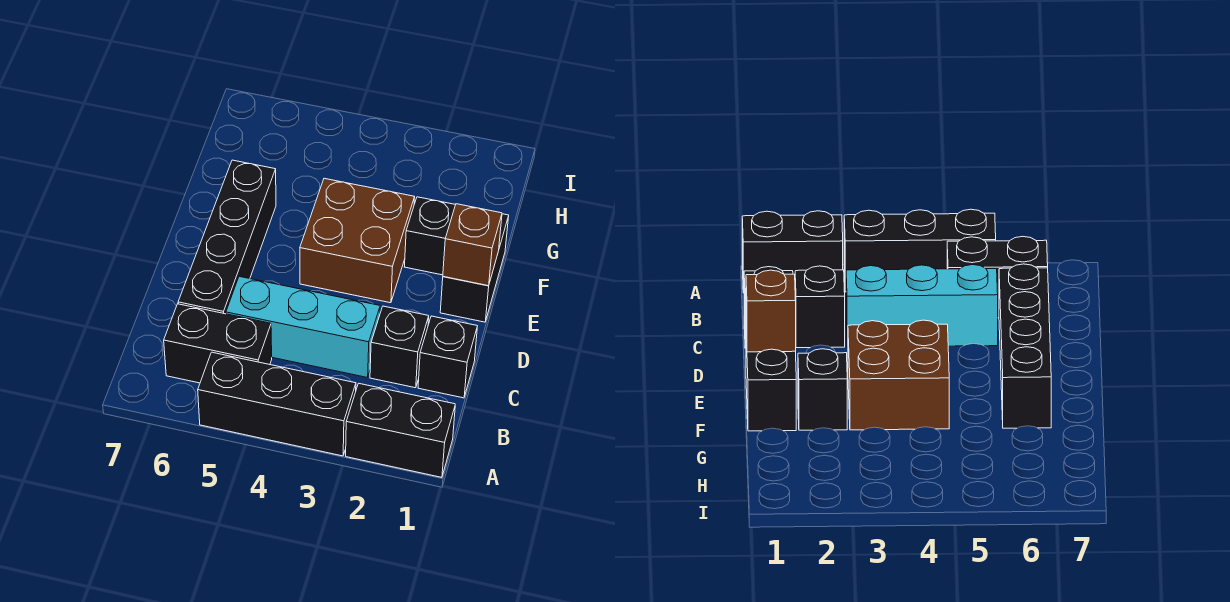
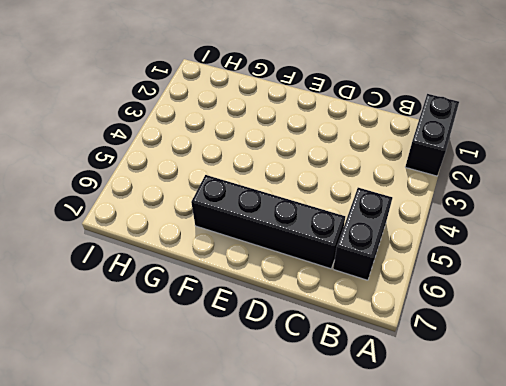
none -> black 1x3 brick [198,352,356,456]
none -> black 1x1 brick [418,316,477,398]

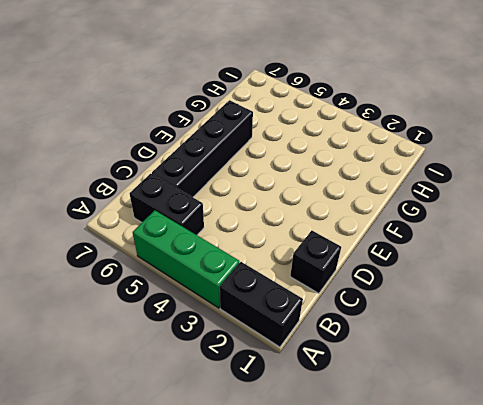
green 1x3 brick [133,210,239,308] -> black 1x3 brick [198,352,356,456]
none -> black 1x1 brick [370,306,429,388]
none -> cyan 1x3 brick [226,276,380,378]

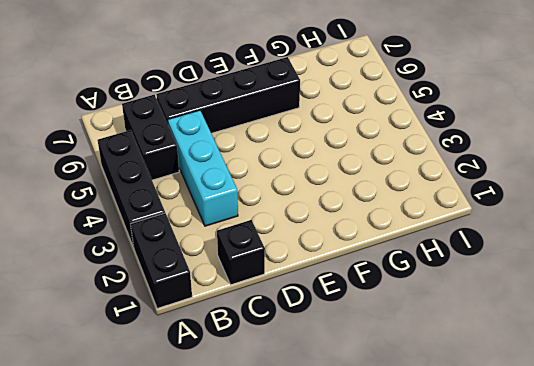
none -> black 1x1 brick [370,306,429,388]
none -> black 1x2 brick [440,214,509,322]

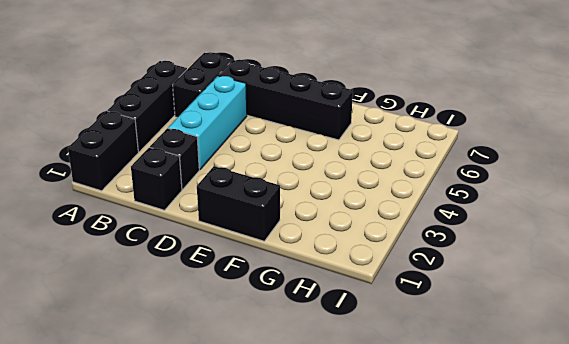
none -> brown 2x2 brick [300,178,415,303]
none -> black 1x1 brick [405,197,455,275]

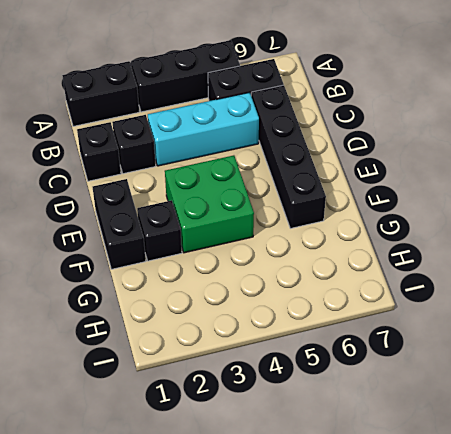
green 2x2 brick [165,155,254,253] -> brown 2x2 brick [300,178,415,303]
none -> brown 1x1 brick [443,204,502,286]

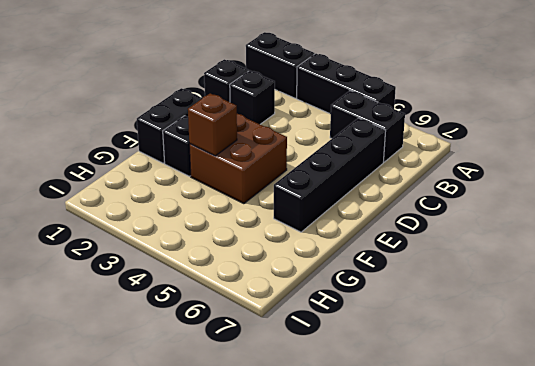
brown 1x1 brick [188,93,237,156] -> brown 1x1 brick moved to [443,204,502,286]
none -> cyan 1x3 brick [226,276,380,378]

